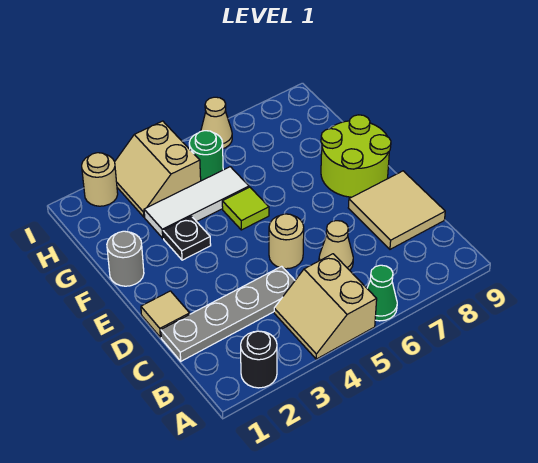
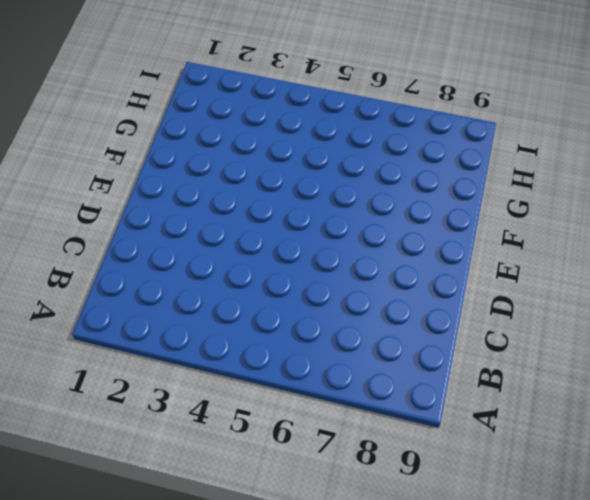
none -> black 1x1 round brick [241,331,277,388]
none -> tan 2x2 slope [274,254,377,359]
none -> green 1x1 cone [367,265,397,321]

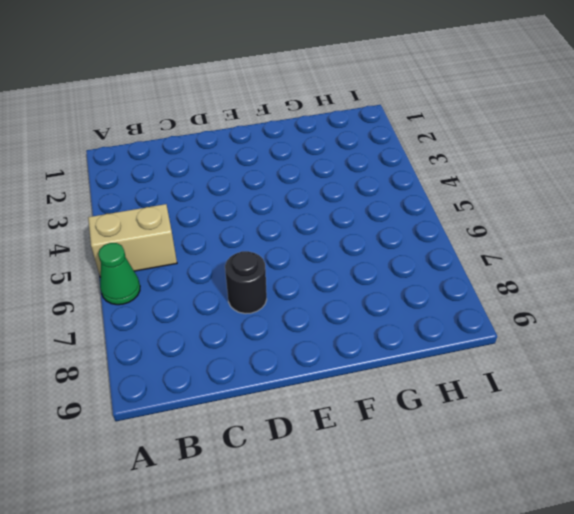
black 1x1 round brick [225,251,267,314] -> black 1x1 round brick moved to [241,331,277,388]
none -> grey 1x4 plate [161,266,295,361]
none -> tan 1x1 cone [319,221,353,270]
none -> tan 2x2 tile [348,171,445,249]

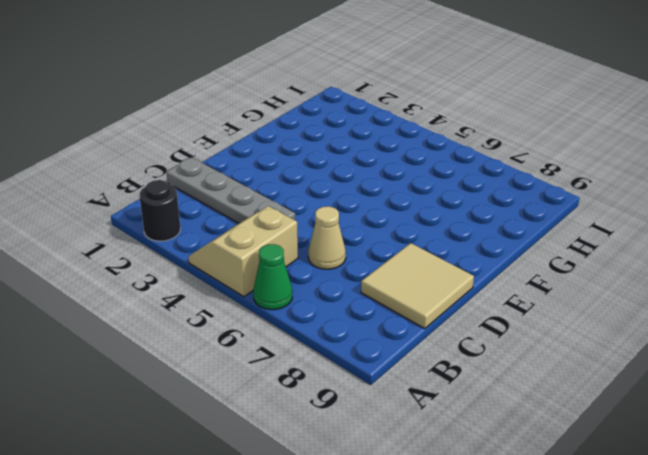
none -> tan 1x1 tile [141,291,190,338]
none -> tan 1x1 round brick [269,214,304,269]
none -> lime 2x2 round brick [321,115,391,197]

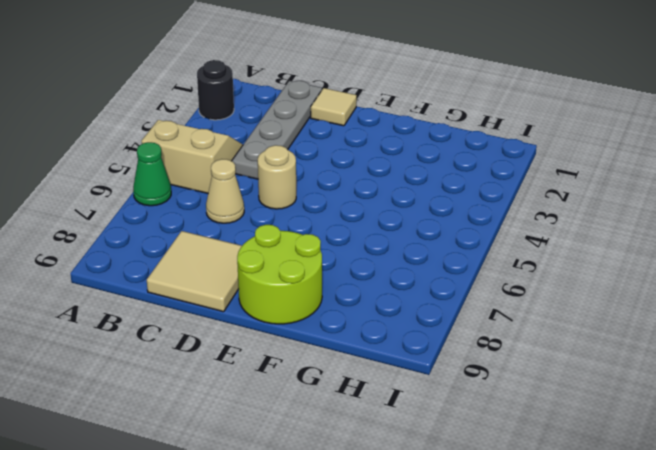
none -> grey 1x1 round brick [107,231,144,286]
none -> black 1x1 plate [163,216,211,260]
none -> lime 1x1 tile [222,187,269,230]

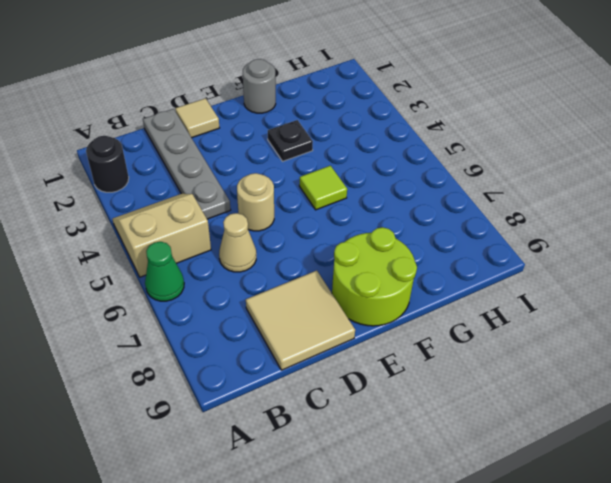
none -> white 1x3 tile [144,167,249,238]
none -> tan 2x2 slope [115,121,201,217]
none -> green 1x1 round brick [189,131,223,181]

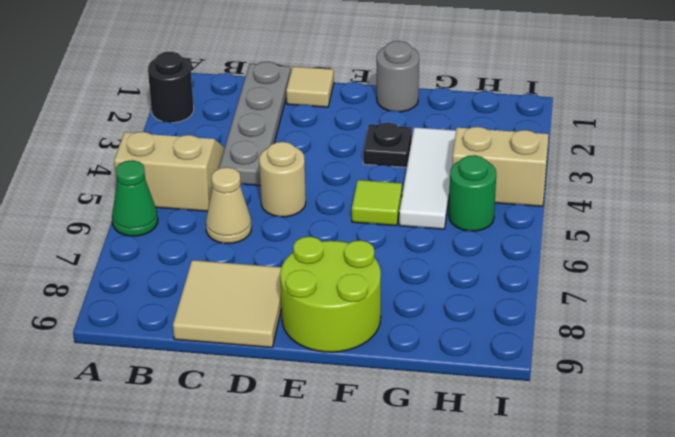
none -> tan 1x1 round brick [82,153,118,206]
none -> tan 1x1 cone [201,97,232,148]

